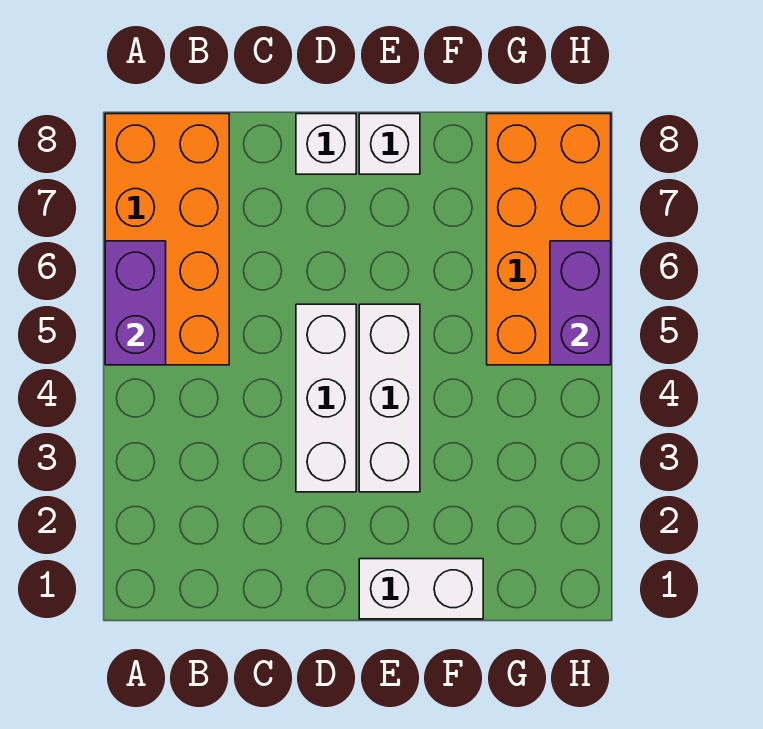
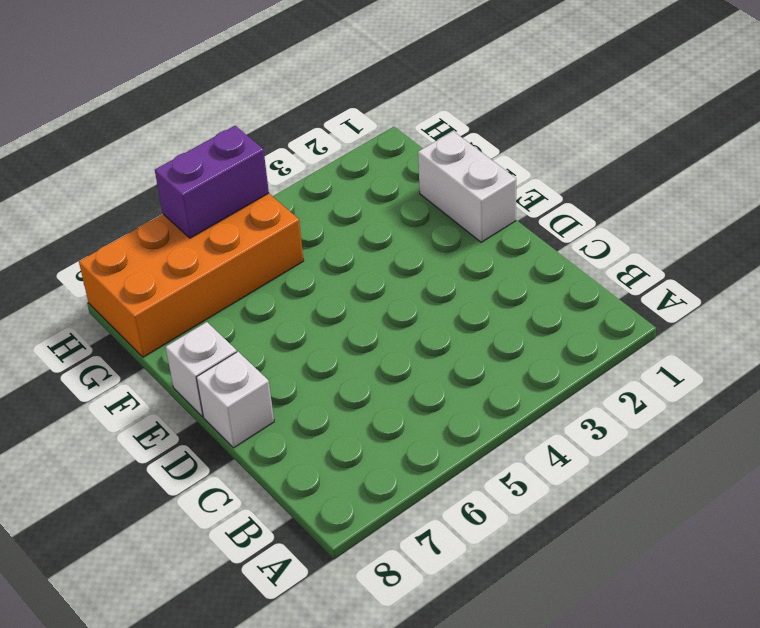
none -> orange 2x4 brick [105,114,229,365]
none -> white 1x3 brick [296,304,356,492]

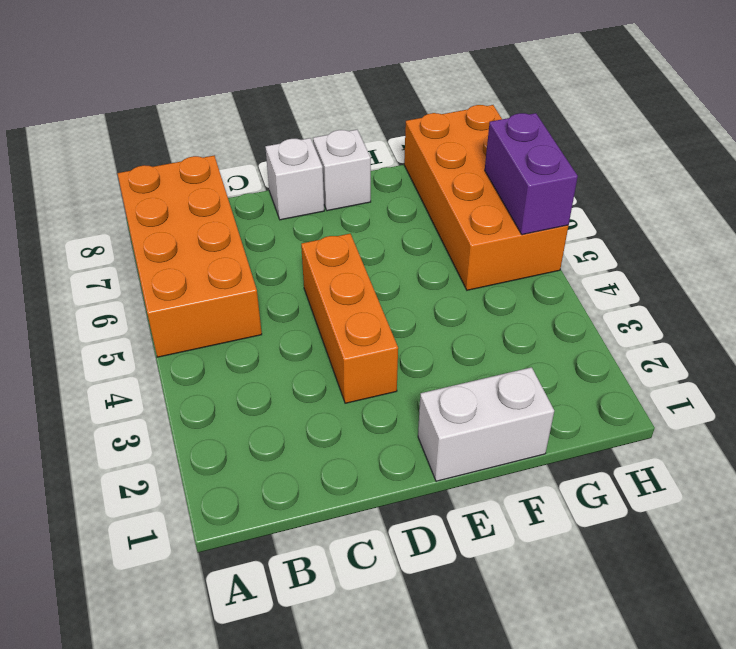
orange 1x3 brick [301,234,398,403] -> white 1x3 brick [296,304,356,492]
none -> white 1x3 brick [359,304,420,492]
none -> purple 1x2 brick [105,241,166,365]

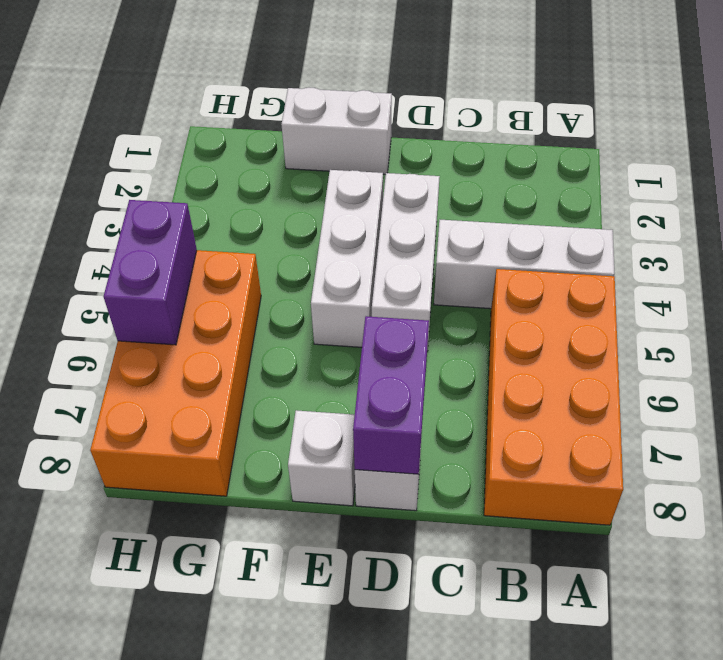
white 1x3 brick [434,220,615,309] -> none
purple 1x2 brick [353,316,429,474] -> purple 1x2 brick moved to [105,241,166,365]

